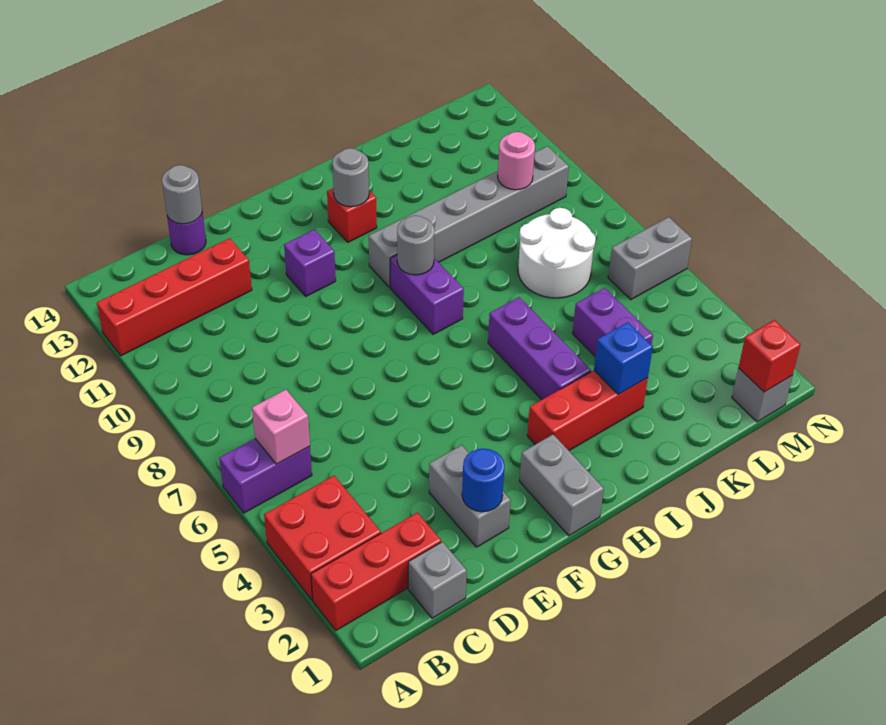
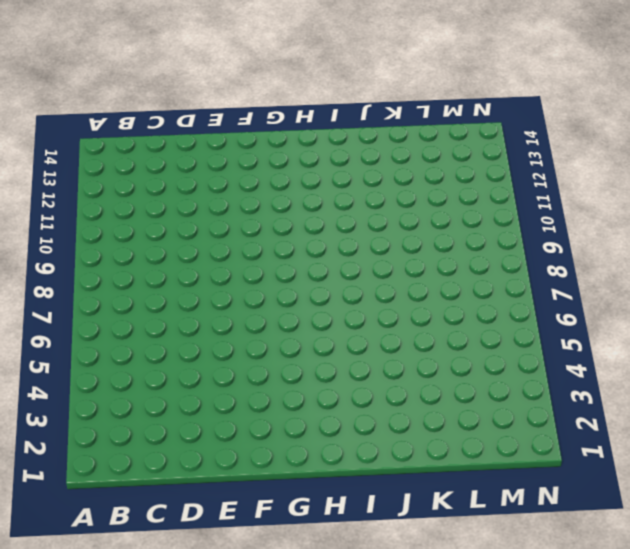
none -> red 1x3 brick [311,513,441,630]
none -> red 2x2 brick [264,476,381,600]
none -> purple 1x2 brick [219,439,312,513]

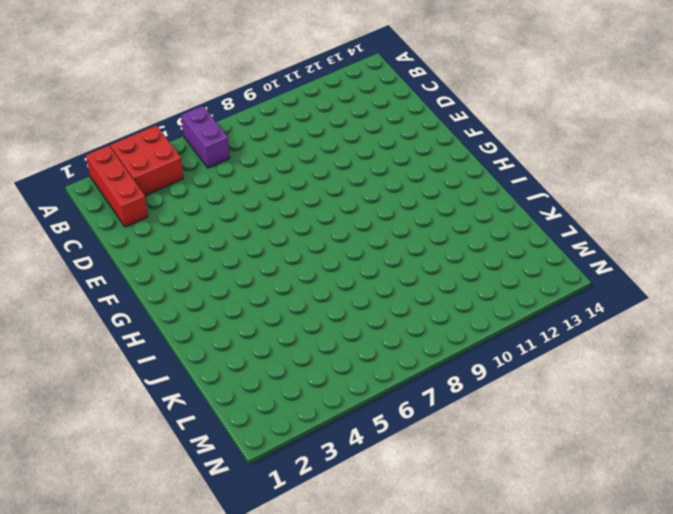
none -> red 1x4 brick [97,238,252,356]
none -> grey 1x1 brick [408,542,467,618]
none -> purple 1x1 round brick [167,212,206,255]

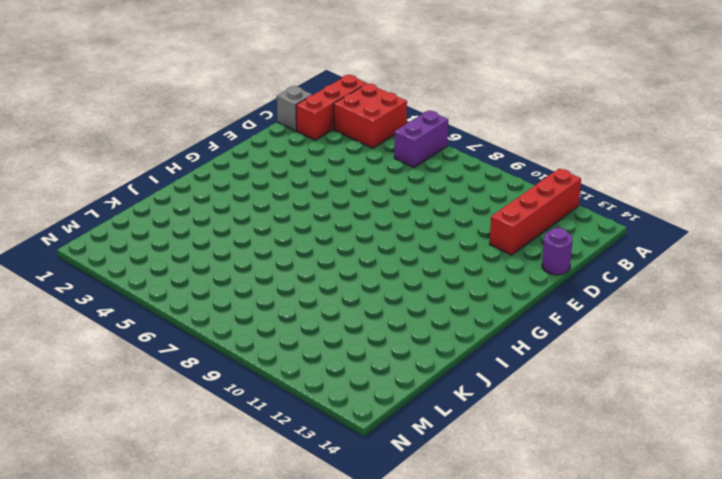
none -> grey 1x2 brick [429,445,511,547]
none -> purple 1x1 brick [284,229,336,296]
none -> grey 1x2 brick [519,434,604,536]

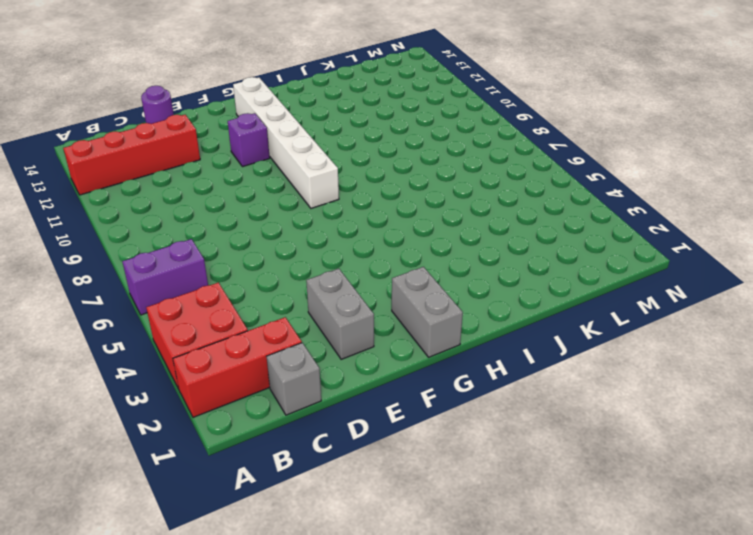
white 1x6 brick [233,77,339,208] -> none
none -> red 1x3 brick [527,371,648,450]
none -> purple 1x2 brick [390,255,464,334]
none -> grey 1x6 brick [369,146,569,288]

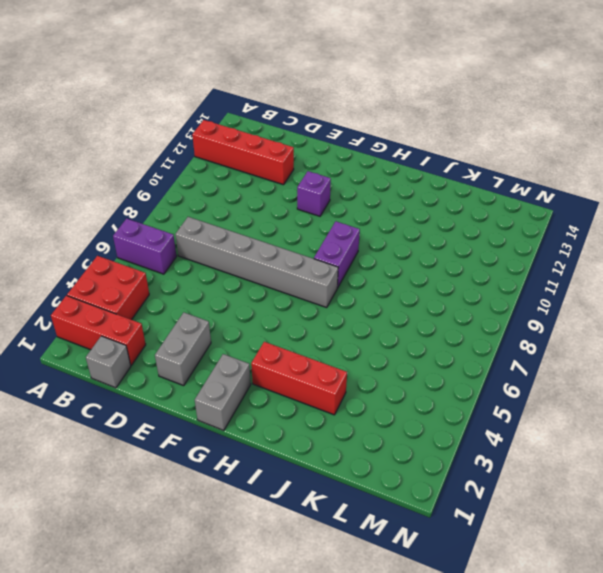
grey 1x6 brick [175,217,338,307] -> grey 1x6 brick moved to [369,146,569,288]
none -> purple 1x1 round brick [167,212,206,255]
none -> red 1x1 brick [327,188,377,242]
none -> purple 1x3 brick [488,297,591,400]

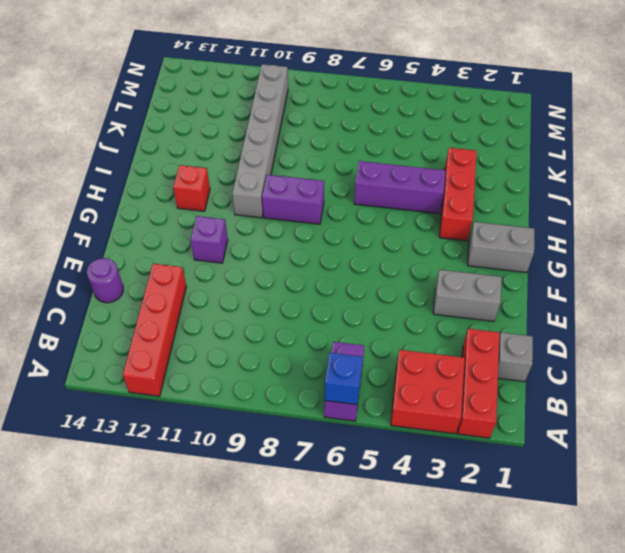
blue 1x1 brick [325,353,363,405] -> blue 1x1 brick moved to [594,322,653,395]
none -> purple 1x2 brick [572,288,653,357]
none -> white 2x2 round brick [518,208,596,298]
none -> grey 1x1 brick [732,368,792,422]

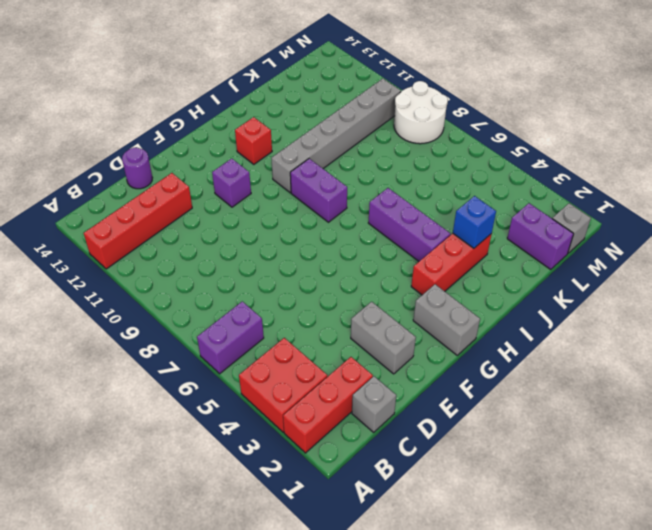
purple 1x2 brick [507,203,574,270] -> purple 1x2 brick moved to [572,288,653,357]
white 2x2 round brick [394,81,448,144] -> white 2x2 round brick moved to [518,208,596,298]
none -> grey 1x2 brick [608,217,692,299]
none -> pink 1x1 brick [252,390,310,464]
none -> grey 1x1 round brick [162,165,202,224]

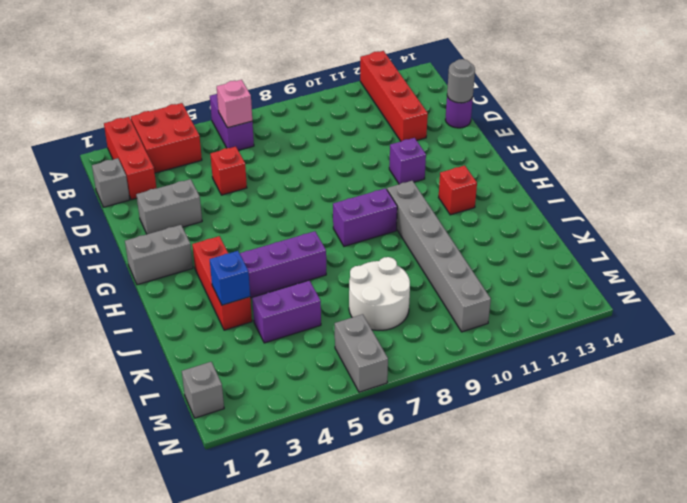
red 1x1 brick [210,147,247,195] -> red 1x1 brick moved to [738,320,800,392]
none -> blue 1x1 round brick [462,448,505,512]
none -> grey 1x1 round brick [397,216,434,275]
none -> grey 1x1 round brick [332,148,369,207]

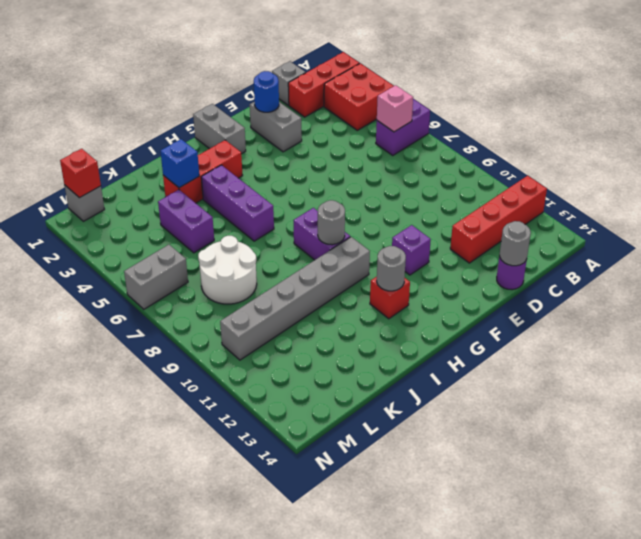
none -> pink 1x1 round brick [498,132,535,190]

